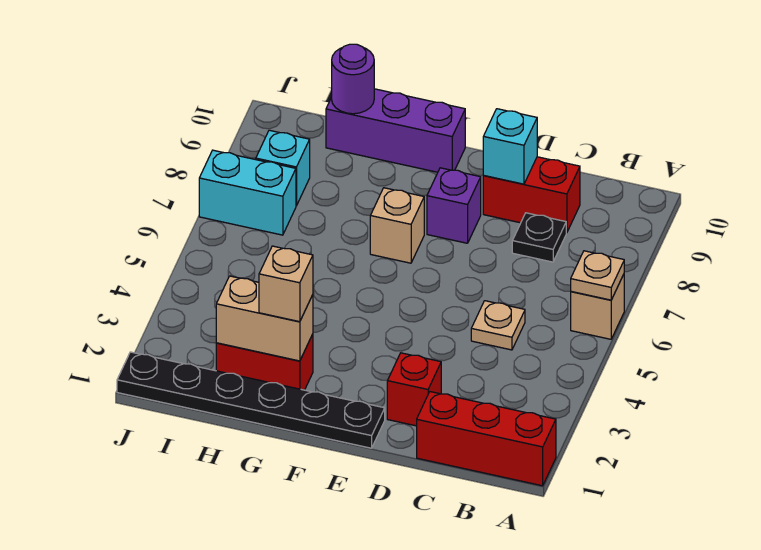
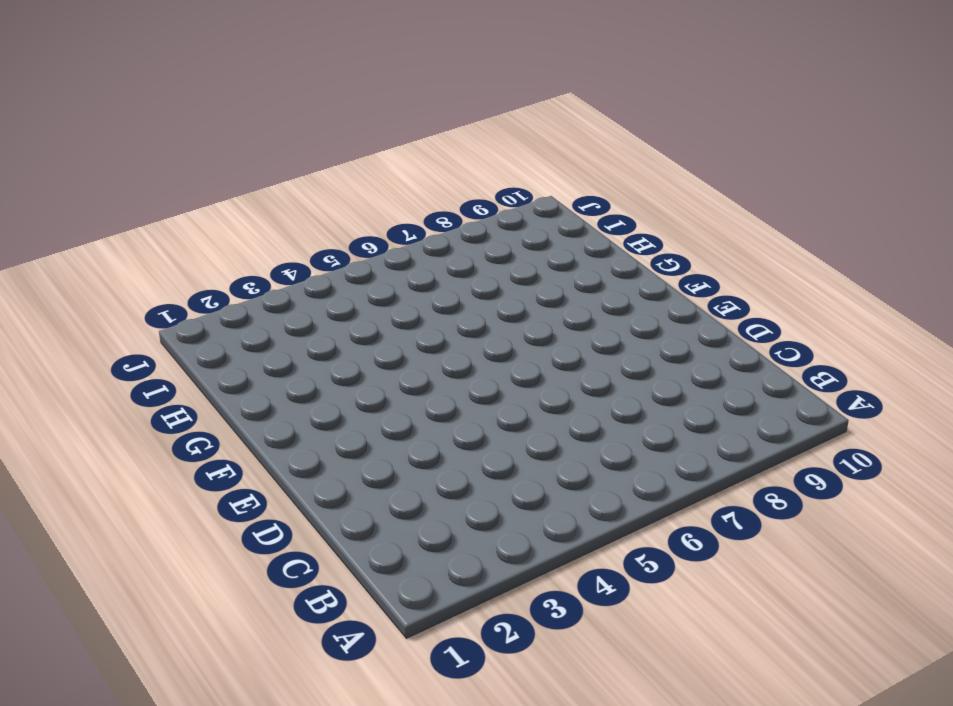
none -> red 1x3 brick [417,392,556,486]
none -> tan 1x1 brick [571,274,624,339]
none -> tan 1x1 plate [471,301,525,350]

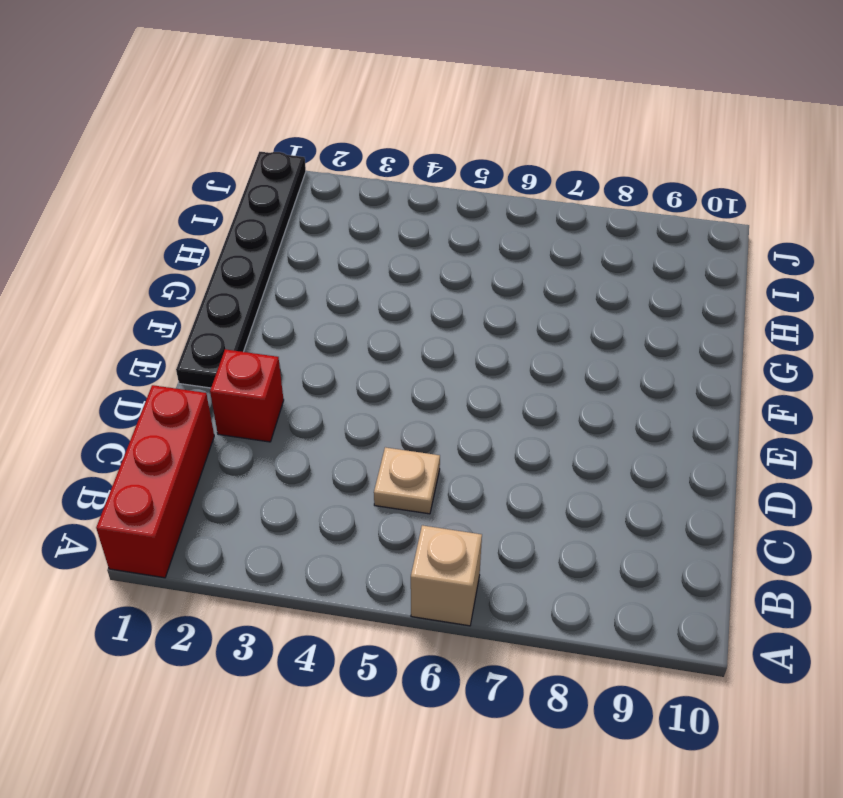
none -> black 1x1 plate [512,213,566,262]
none -> red 1x2 brick [483,157,580,233]
none -> purple 1x1 brick [427,168,481,243]

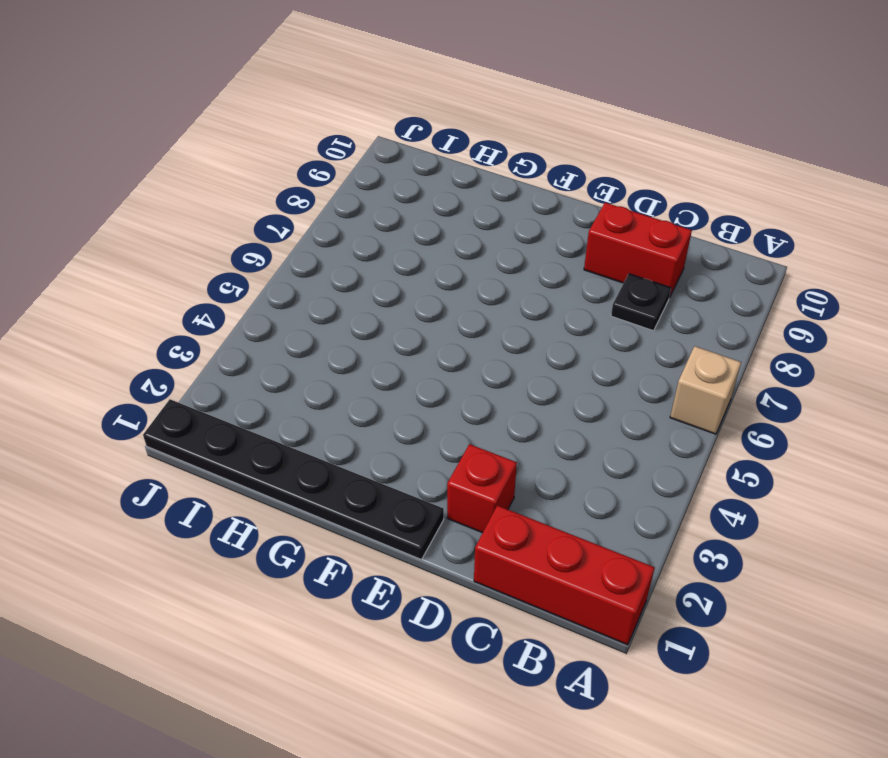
none -> tan 1x1 plate [471,301,525,350]
none -> purple 1x1 brick [427,168,481,243]
none -> tan 1x1 brick [370,188,424,263]

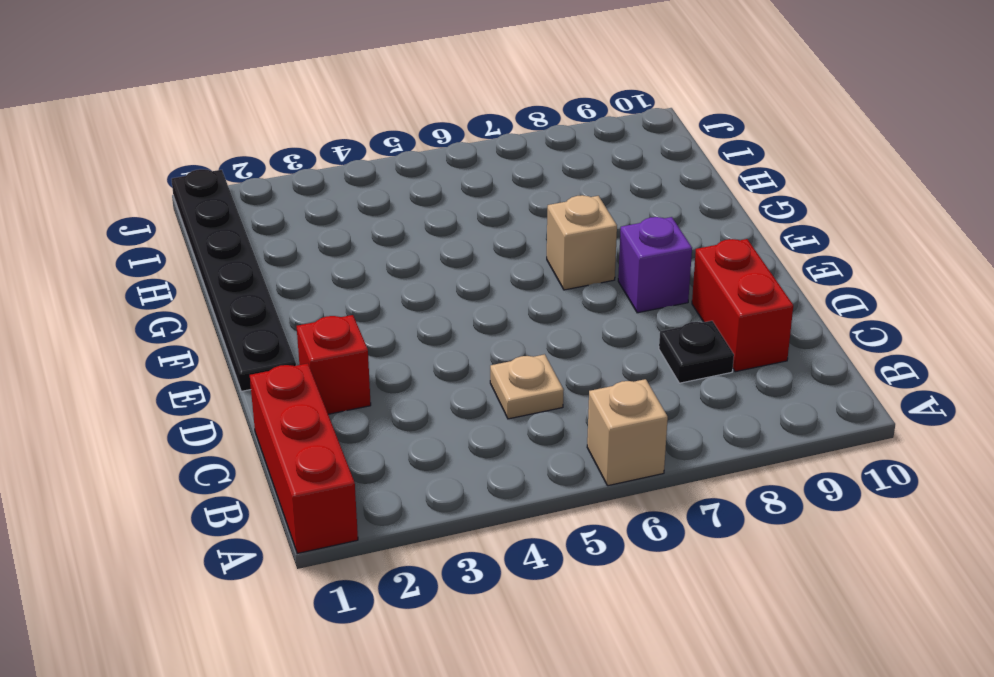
none -> purple 1x3 brick [326,89,465,172]
none -> red 1x2 brick [216,334,313,390]
none -> cyan 1x2 brick [199,150,296,235]

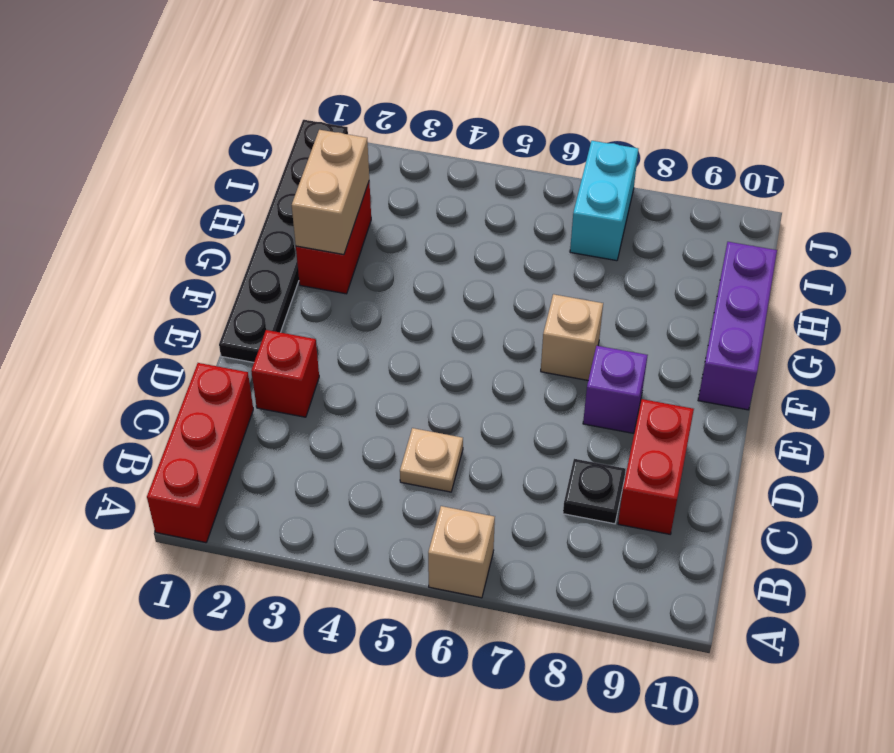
none -> cyan 1x1 brick [256,130,310,206]
none -> tan 1x1 plate [571,251,624,300]
none -> cyan 1x1 brick [483,109,537,184]

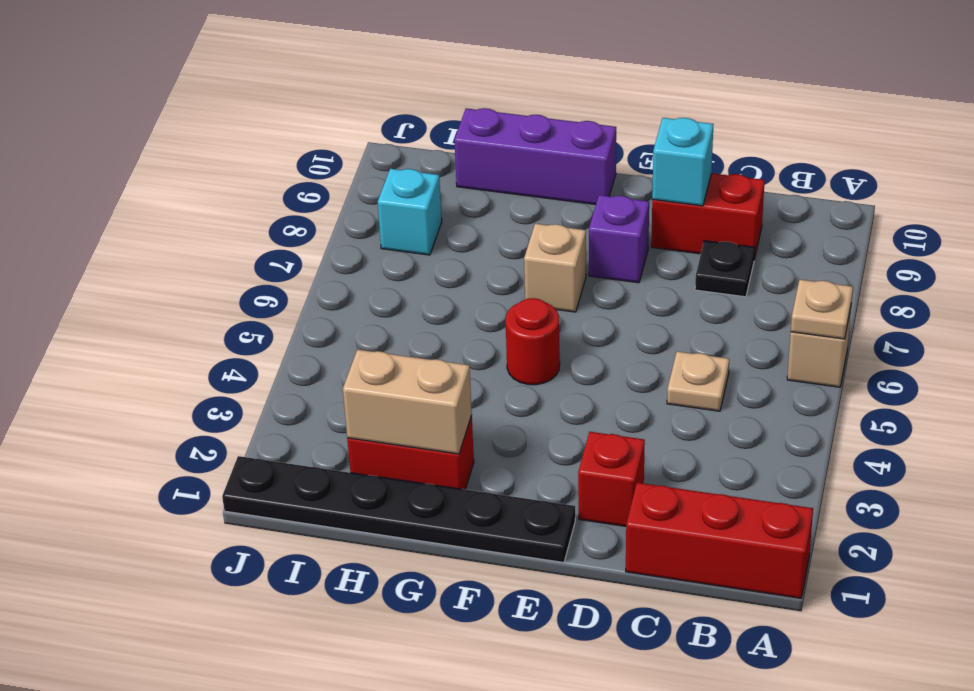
red 1x1 round brick [506,298,560,385] -> none
none -> cyan 1x2 brick [199,150,296,235]
none -> purple 1x1 round brick [332,44,374,114]
none -> tan 1x1 brick [259,246,313,322]

